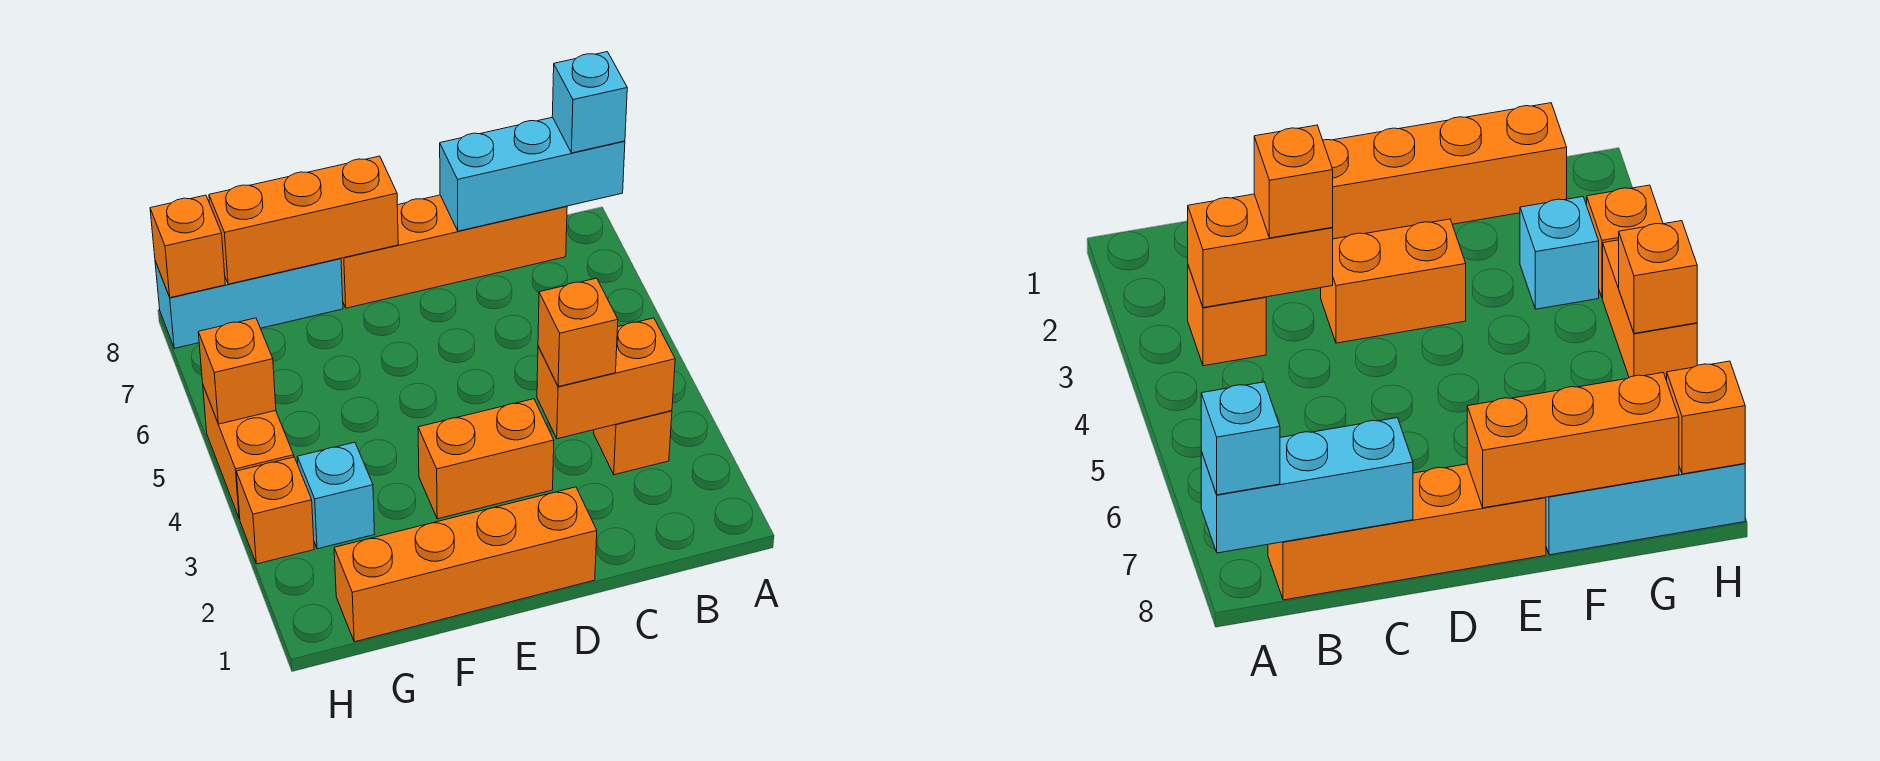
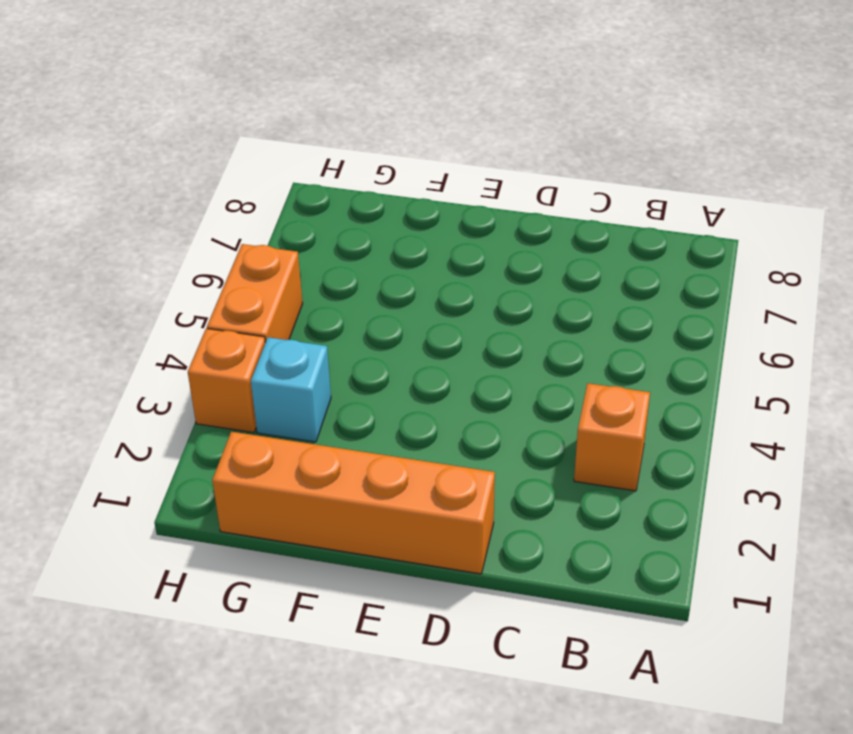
none -> orange 1x4 brick [341,195,567,308]
none -> orange 1x2 brick [418,399,554,519]
none -> cyan 1x3 brick [155,258,343,348]

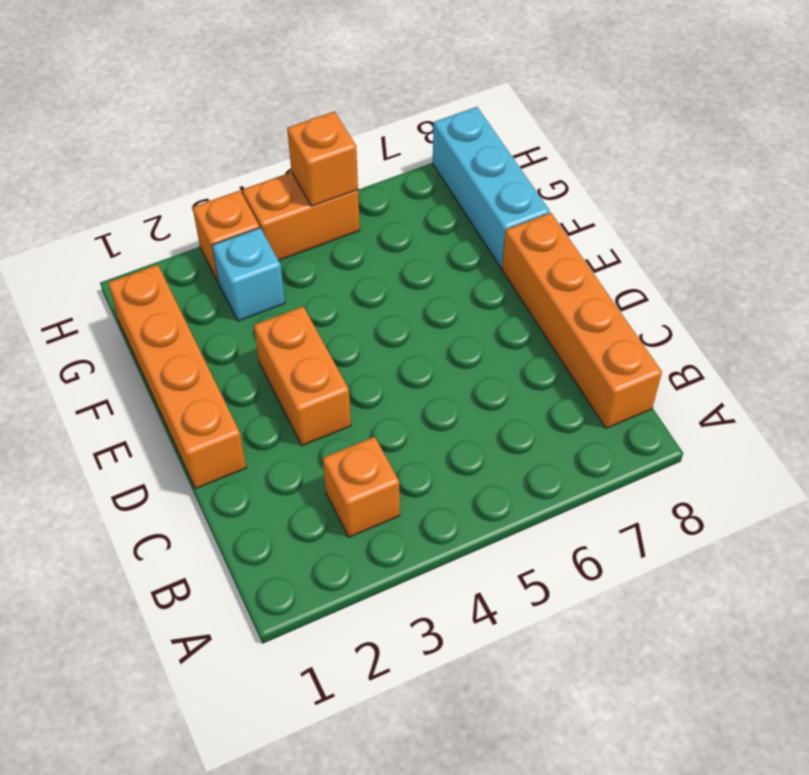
none -> cyan 1x3 brick [440,117,625,231]
none -> orange 1x2 brick [537,318,675,439]
none -> orange 1x3 brick [209,156,398,284]

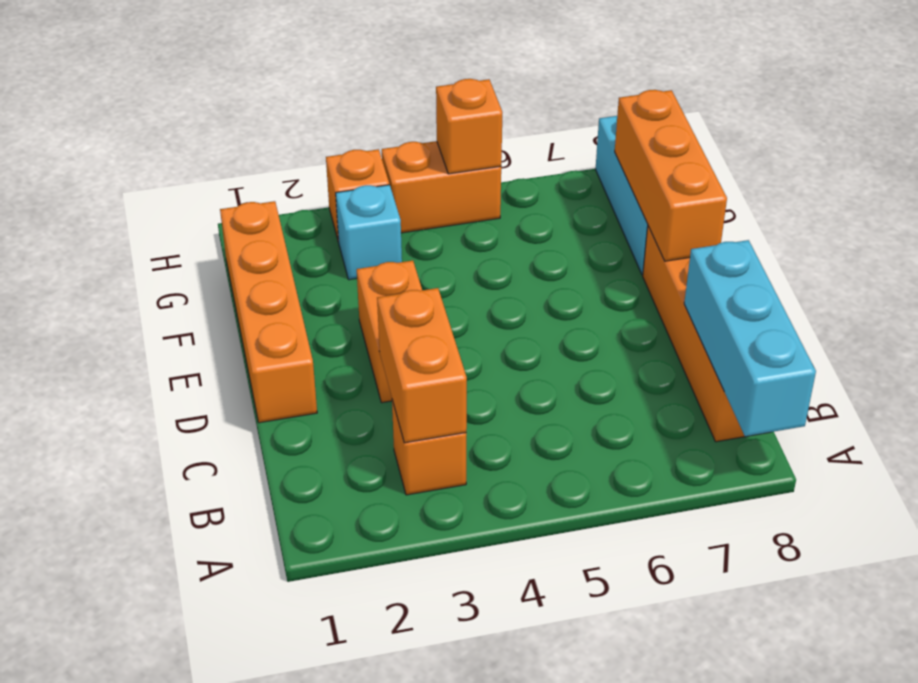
none -> orange 1x1 brick [150,195,225,298]
none -> cyan 1x1 brick [552,52,627,153]
none -> orange 1x1 brick [538,278,618,387]

